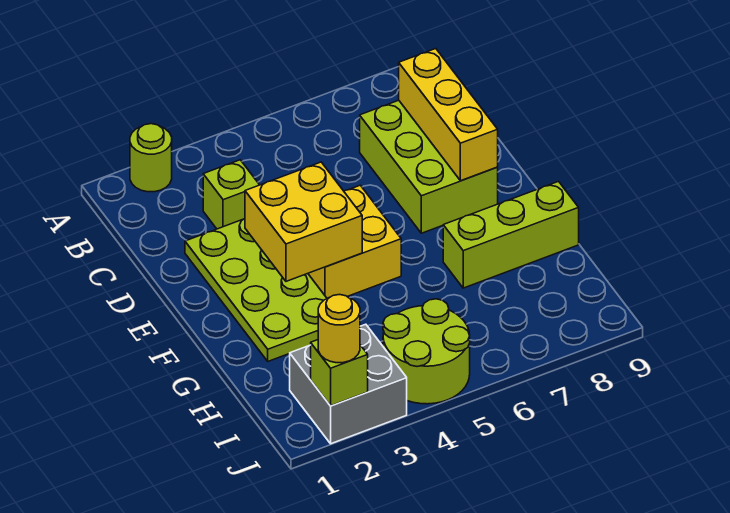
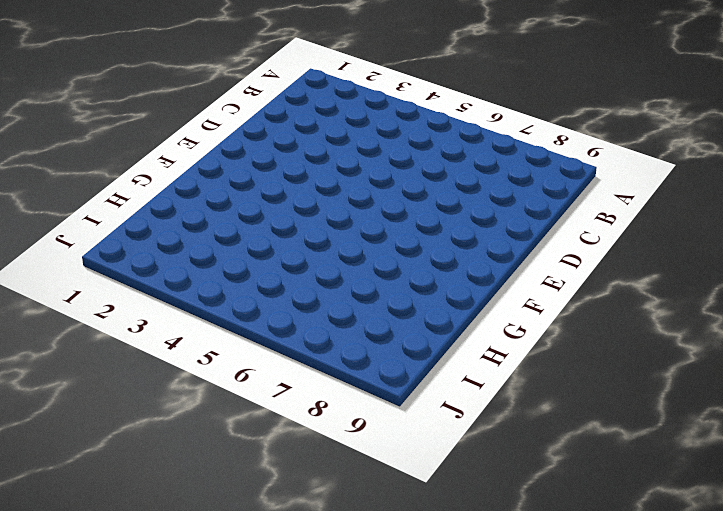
none -> lime 1x1 round brick [130,124,172,192]
none -> lime 1x1 brick [203,160,259,229]
none -> lime 2x3 brick [360,100,498,233]

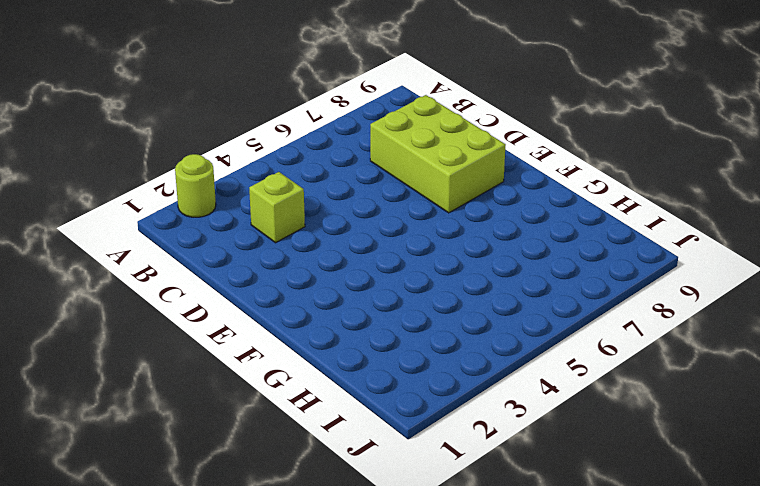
none -> lime 2x4 plate [185,219,327,361]
none -> yellow 2x2 brick [308,185,401,298]
none -> lime 1x3 brick [443,182,579,288]

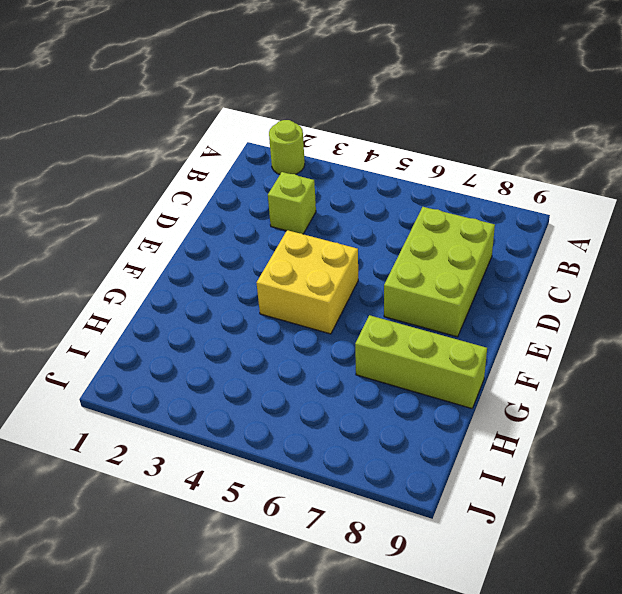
none -> lime 2x4 plate [185,219,327,361]
none -> grey 2x2 brick [290,324,407,444]
none -> lime 2x2 round brick [383,299,470,404]

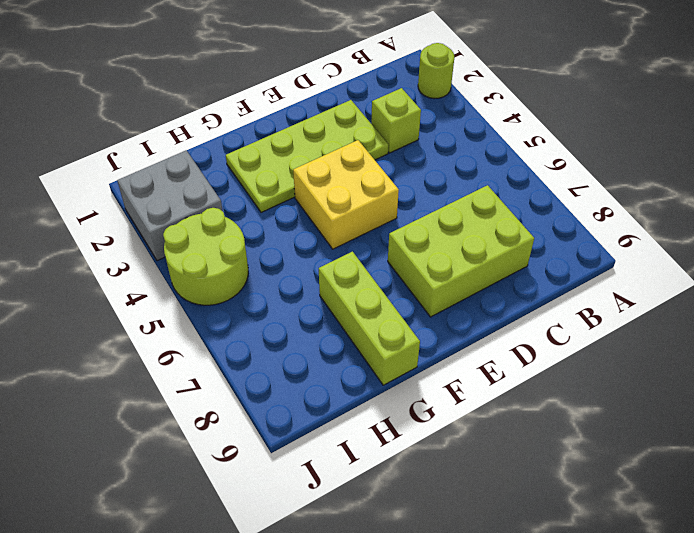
none -> yellow 1x3 brick [399,49,498,181]
none -> yellow 2x2 brick [245,162,362,281]
none -> lime 1x1 brick [311,340,368,406]

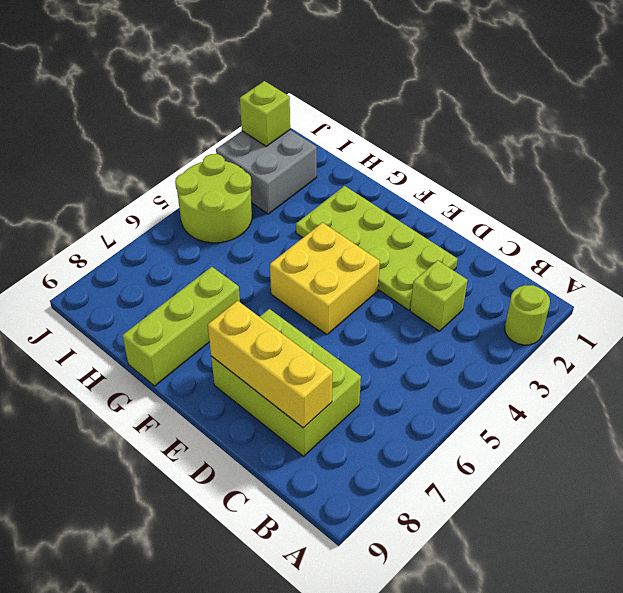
none -> yellow 2x2 brick [245,162,362,281]
none -> yellow 1x1 round brick [318,295,360,363]

